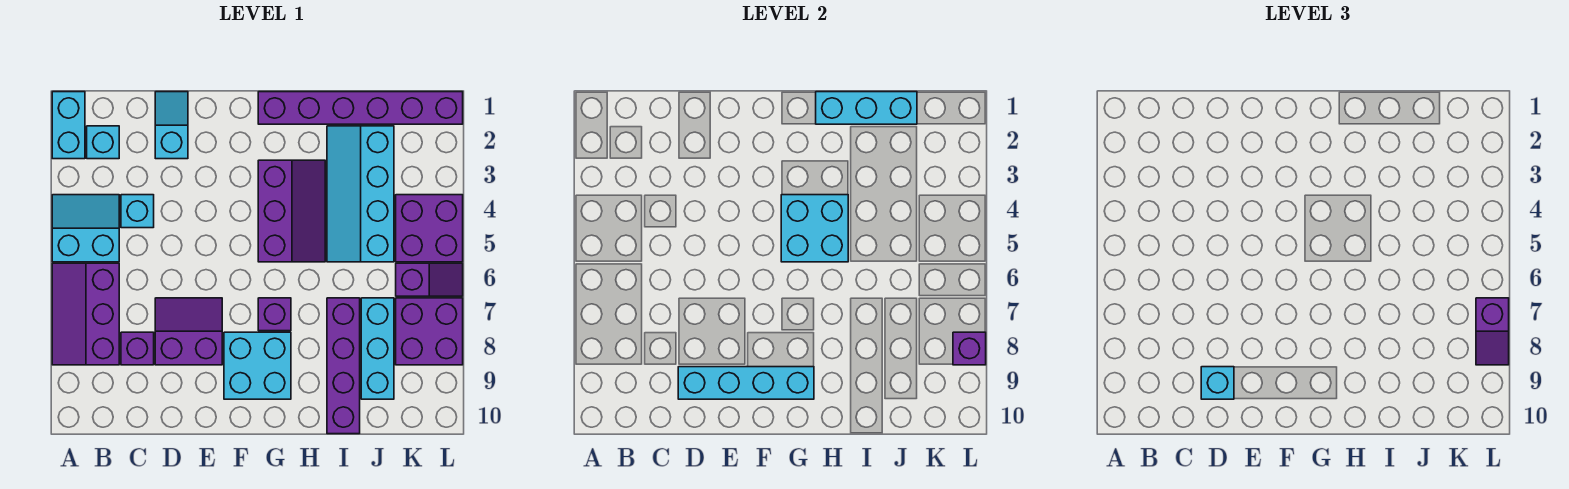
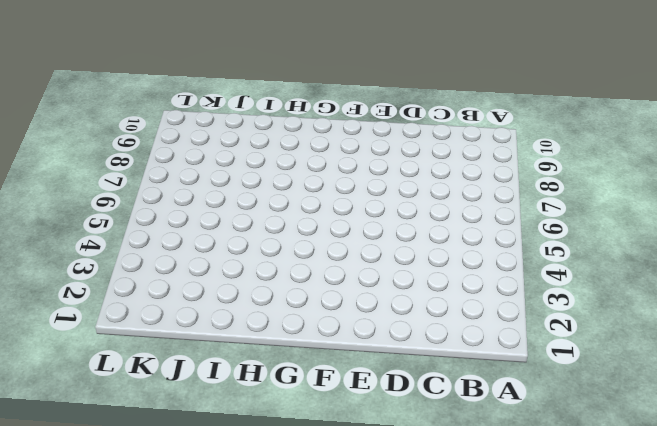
none -> cyan 1x2 brick [52,92,85,159]
none -> cyan 2x2 slope [52,195,119,262]
none -> purple 2x3 slope [52,263,119,365]

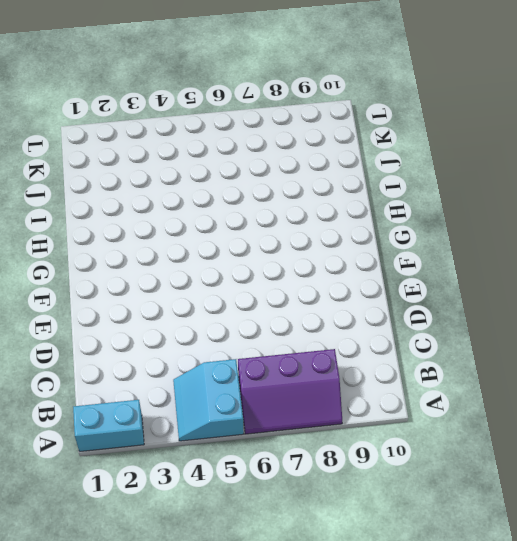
none -> cyan 1x1 brick [87,126,119,159]
none -> cyan 1x1 brick [121,195,154,228]
none -> purple 1x1 brick [121,332,154,365]

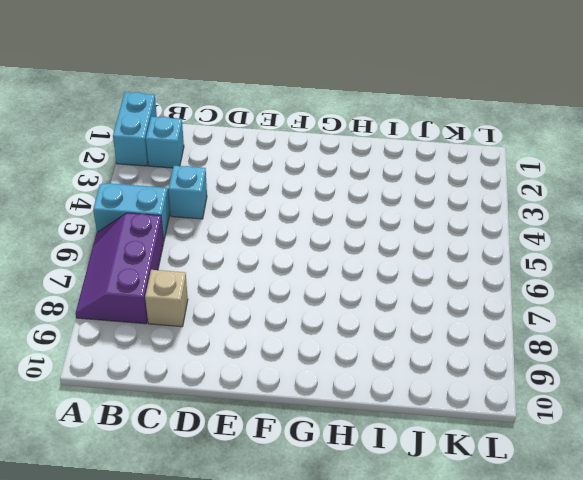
tan 1x1 brick [145,270,188,327] -> purple 1x1 brick [121,332,154,365]
none -> cyan 1x2 slope [155,92,188,159]
none -> purple 2x2 slope [155,298,222,365]
none -> cyan 2x2 brick [224,332,291,399]

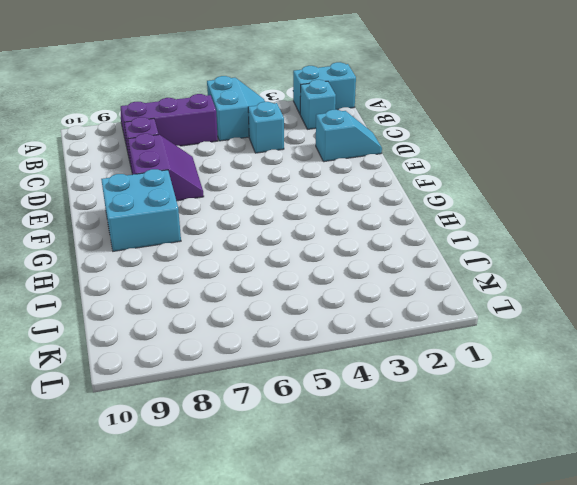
none -> purple 1x6 brick [258,92,463,124]
none -> purple 2x3 slope [258,160,325,262]
none -> purple 1x1 brick [258,298,291,331]

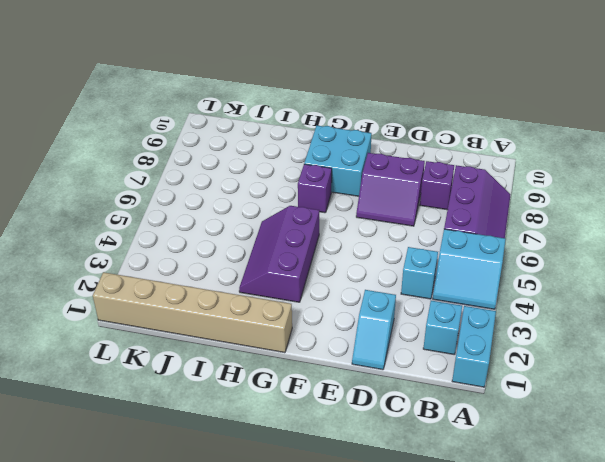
tan 1x6 brick [93,272,292,353] -> purple 1x6 brick [258,92,463,124]
none -> cyan 2x4 slope [327,126,394,262]
none -> purple 1x4 brick [327,298,360,434]
none -> cyan 1x3 brick [361,298,394,399]

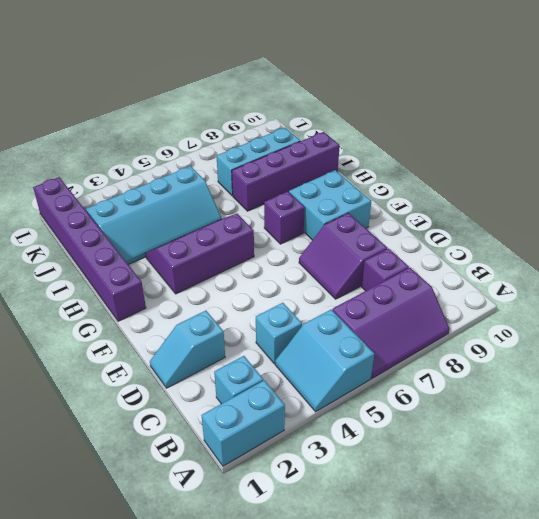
none -> purple 2x2 brick [396,195,463,262]
none -> purple 1x2 slope [396,263,463,296]
none -> purple 2x2 brick [396,298,463,365]

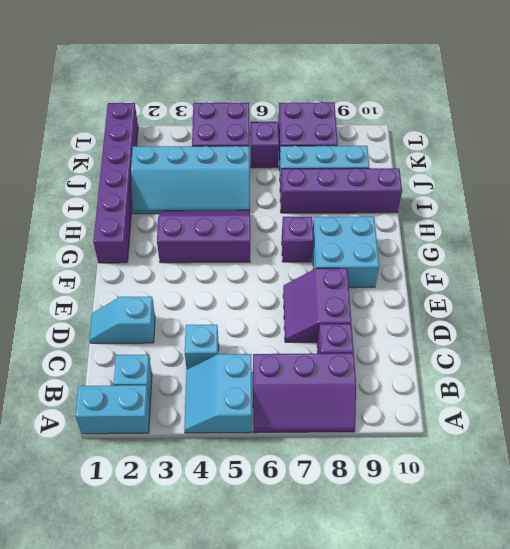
none -> cyan 1x4 brick [678,367,814,399]
none -> cyan 2x2 brick [781,195,848,262]
none -> cyan 1x3 brick [816,92,917,124]

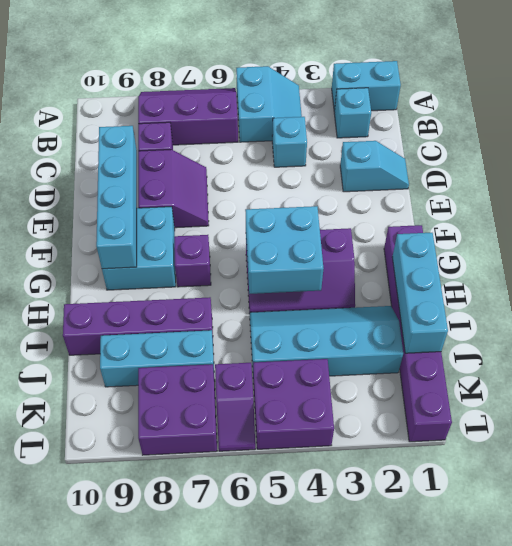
none -> purple 1x1 brick [953,332,986,365]
none -> cyan 1x1 brick [1201,367,1234,399]
none -> purple 1x2 slope [1476,298,1509,365]

